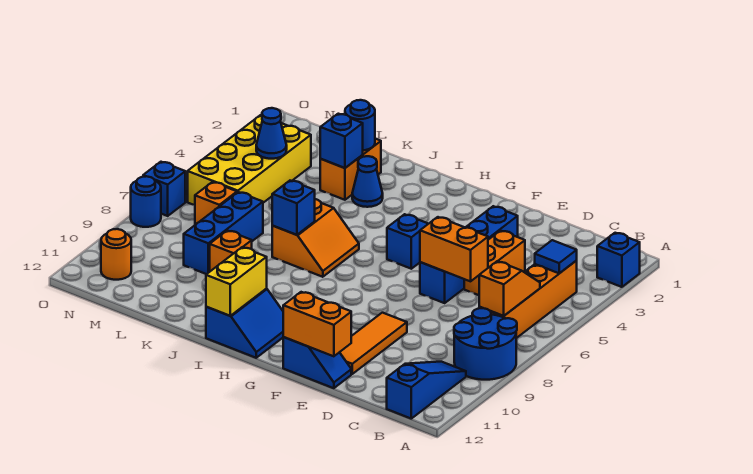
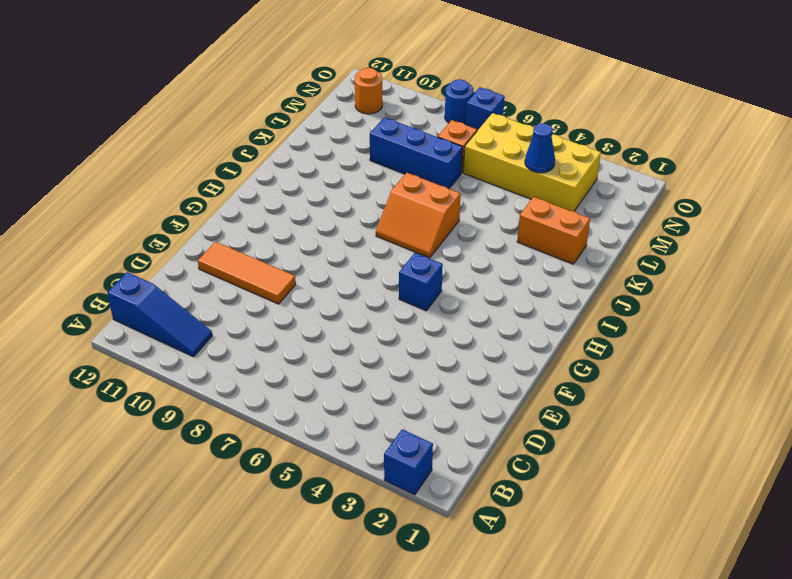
none -> blue 2x2 round brick [454,308,517,380]
none -> orange 1x4 brick [479,261,577,338]
none -> orange 1x2 brick [464,231,525,295]

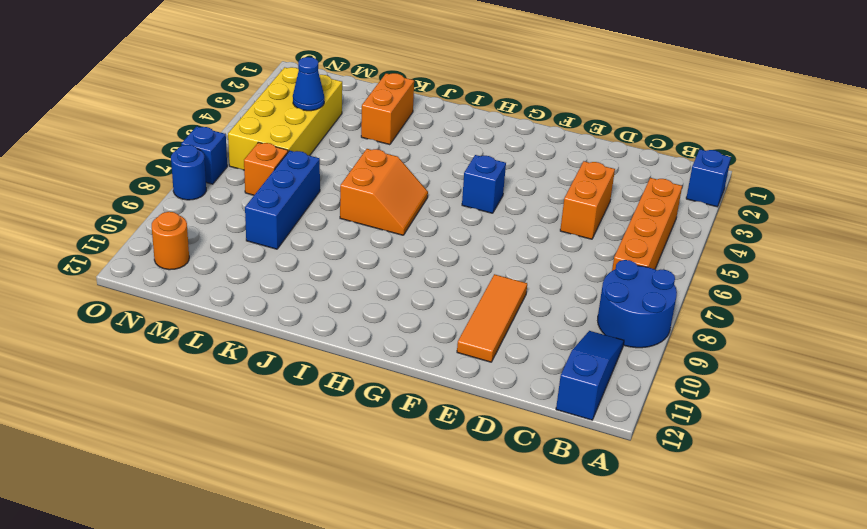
none -> blue 1x4 brick [420,206,518,303]
none -> blue 1x2 slope [283,337,351,388]
none -> blue 2x2 slope [206,289,283,358]

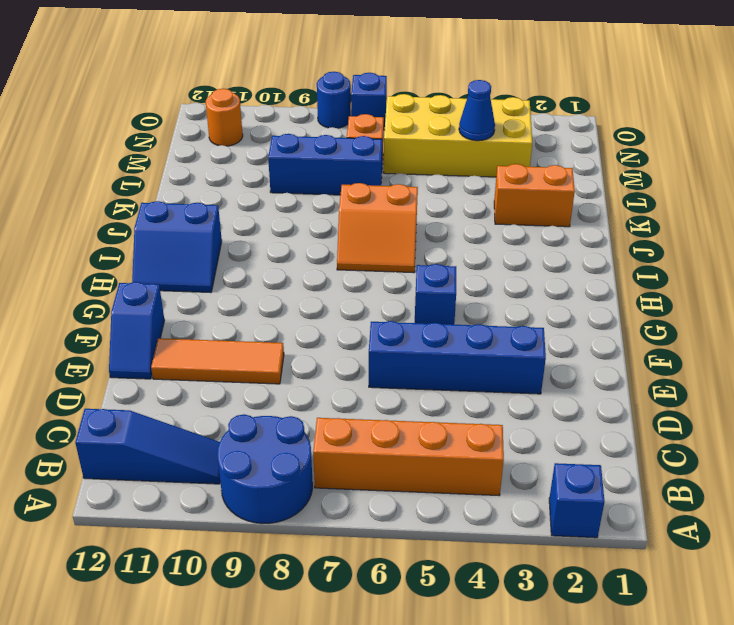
none -> orange 1x2 brick [464,231,525,295]
none -> blue 1x1 cone [352,156,383,207]
none -> orange 1x1 brick [210,231,252,271]

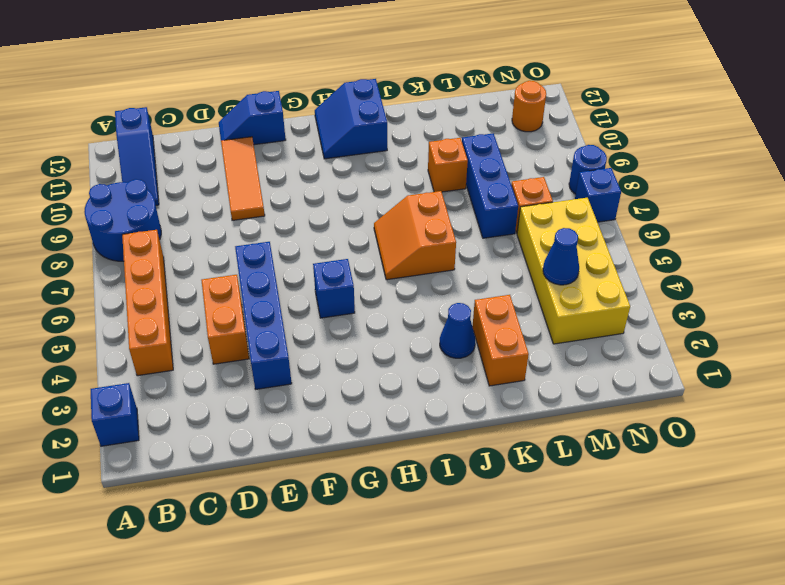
none -> blue 1x1 tile [535,240,577,273]
none -> orange 1x2 slope [479,261,540,316]
none -> orange 1x2 brick [420,217,488,281]

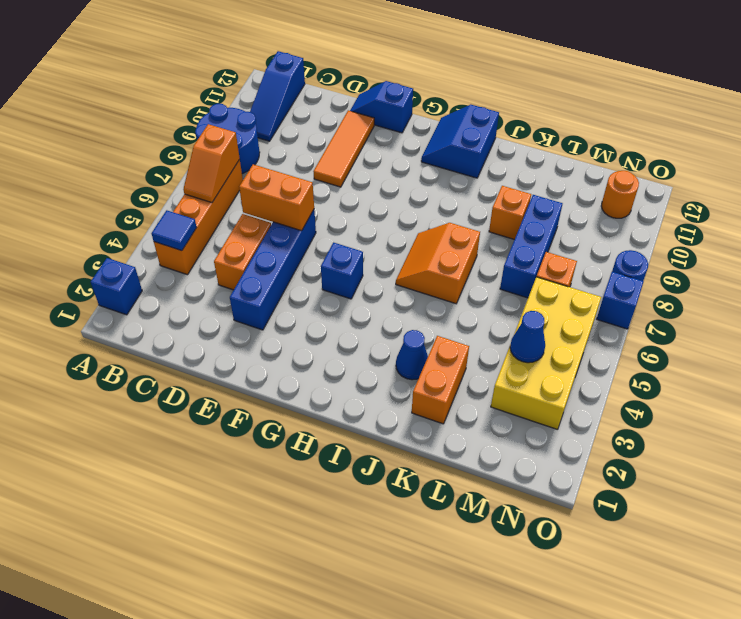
none -> orange 1x2 brick [283,292,351,356]
none -> yellow 1x2 brick [206,247,267,316]
none -> blue 1x1 brick [272,181,315,235]

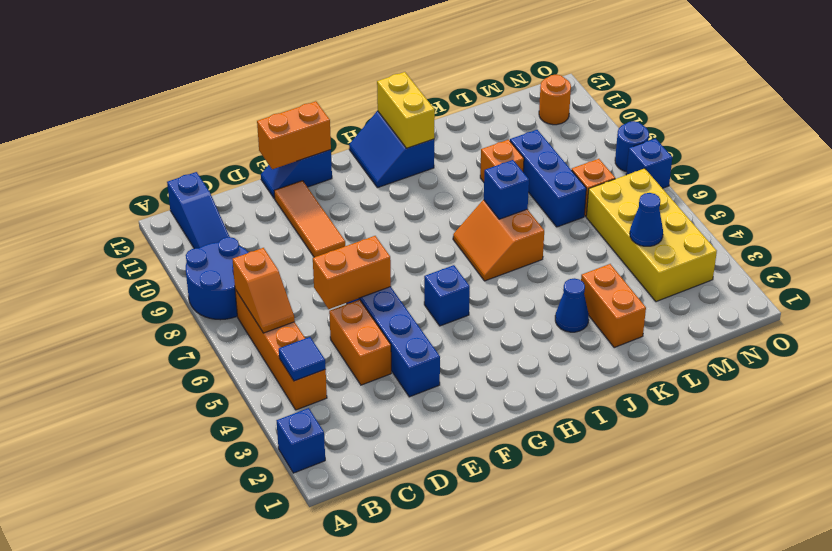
none -> blue 1x1 round brick [345,100,375,150]
none -> blue 1x1 brick [320,114,363,168]

